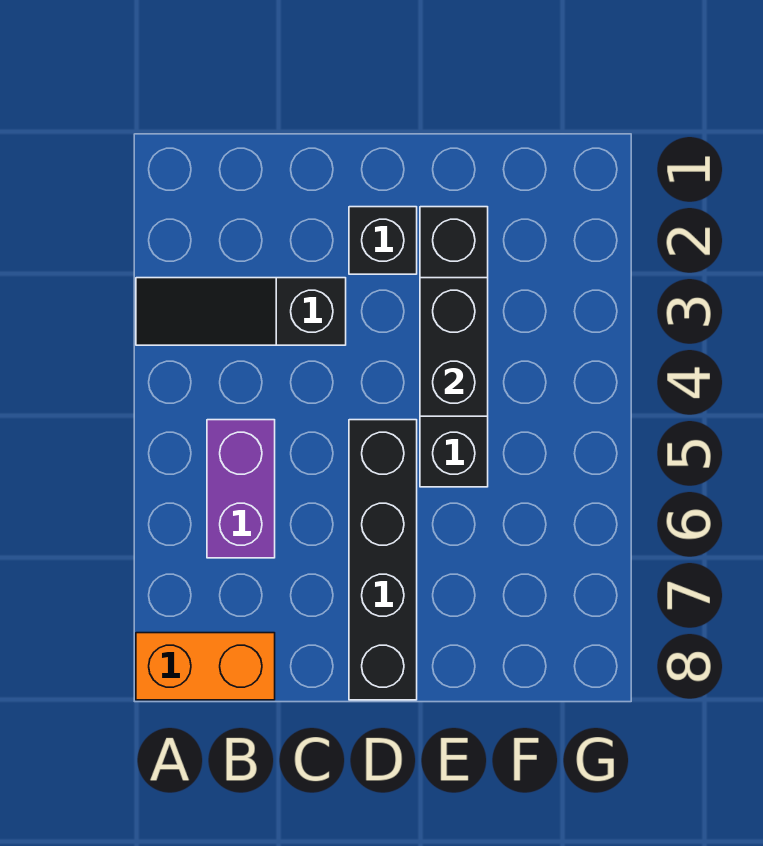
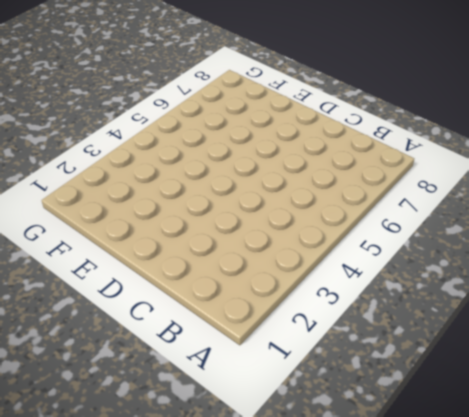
none -> black 1x3 slope [136,278,346,345]
none -> orange 1x2 brick [136,633,275,700]

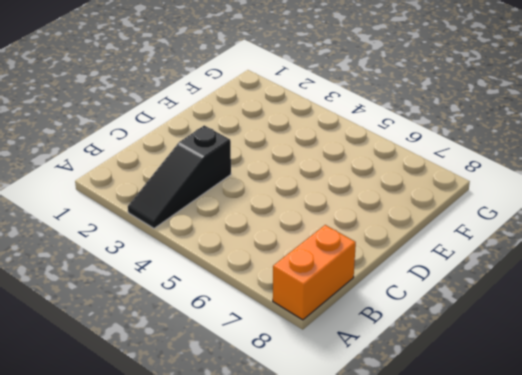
none -> purple 1x2 brick [207,420,275,558]
none -> black 1x1 brick [349,207,417,274]

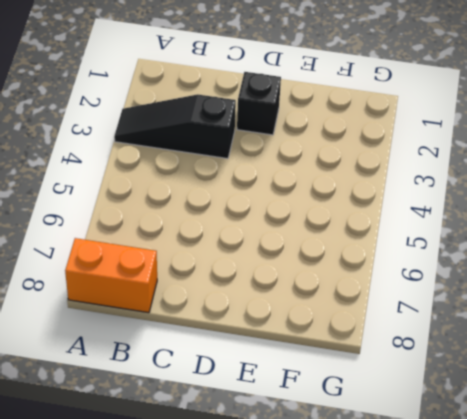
none -> purple 1x2 brick [207,420,275,558]
none -> black 1x4 brick [349,420,417,700]

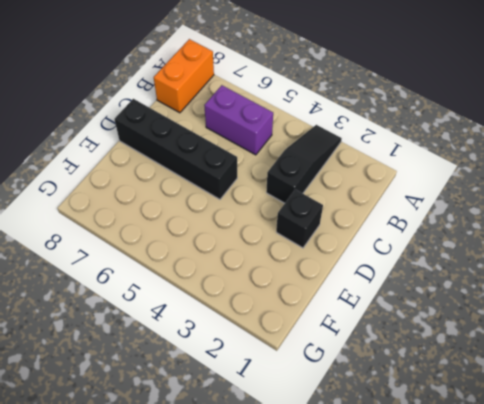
none -> black 1x4 brick [420,207,488,487]
none -> black 1x2 brick [420,278,488,416]

